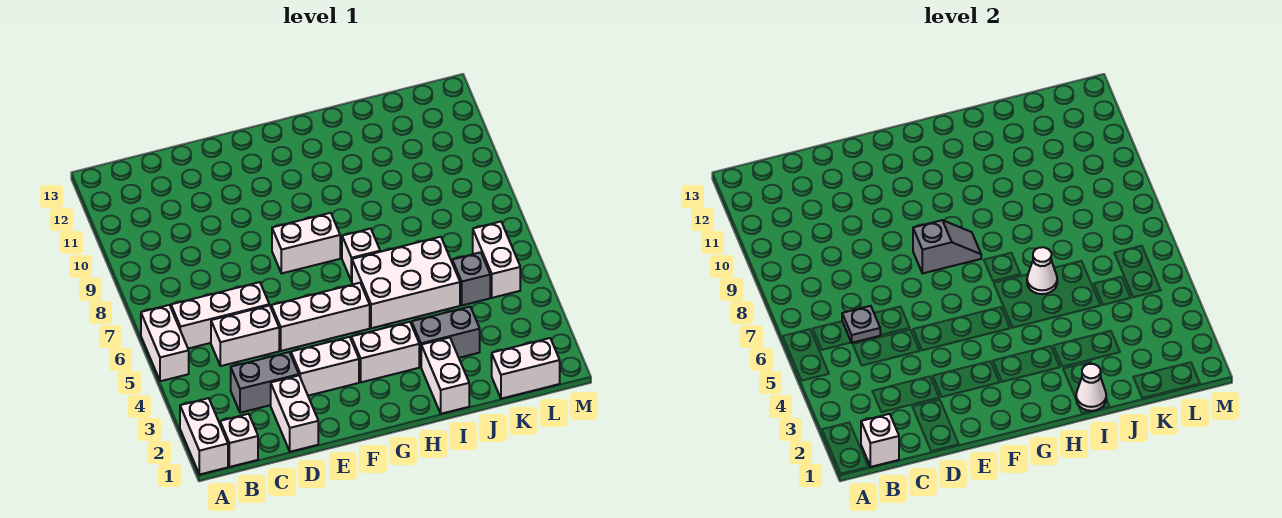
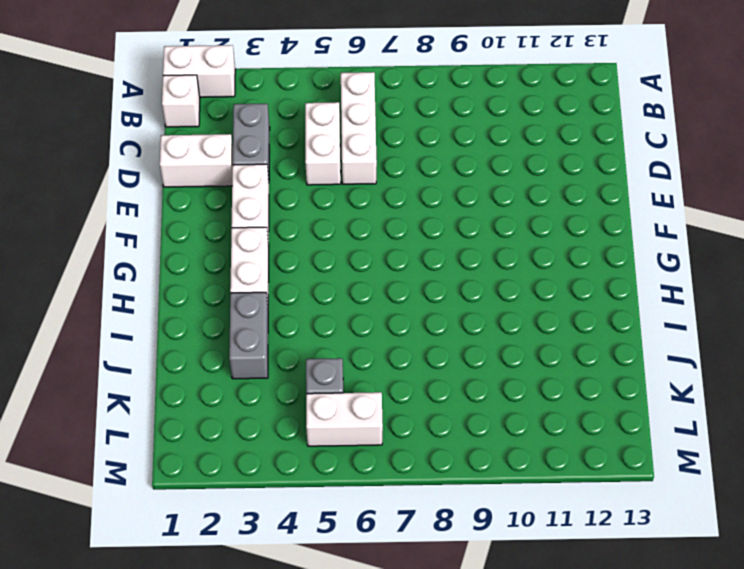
none -> white 1x2 brick [141,305,189,381]
none -> white 1x3 brick [271,283,370,351]
none -> white 1x2 brick [272,213,340,274]

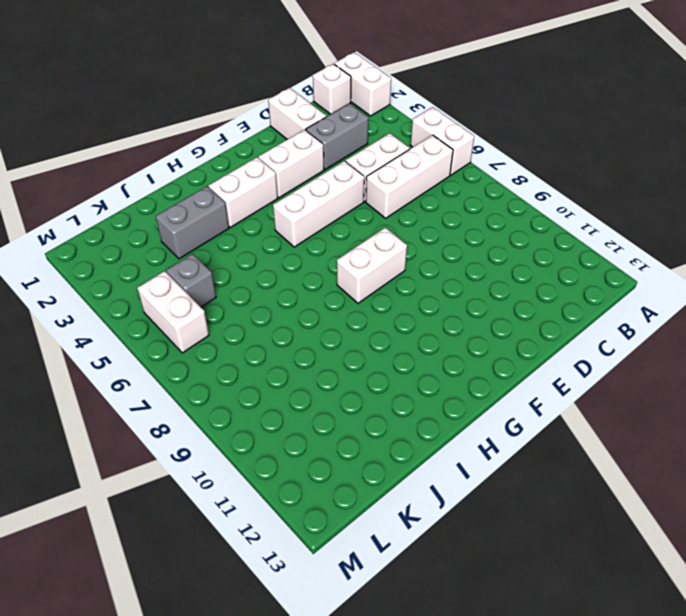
none -> white 2x3 brick [352,237,460,328]
none -> white 1x1 brick [342,229,380,281]
none -> white 1x2 brick [421,338,469,414]

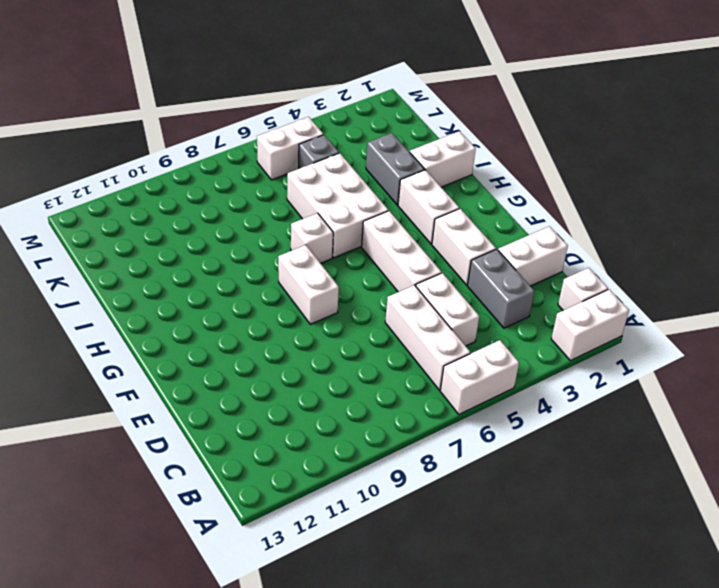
none -> white 1x2 brick [491,338,560,399]
none -> white 1x1 brick [861,414,899,467]
none -> grey 1x1 plate [842,306,880,343]

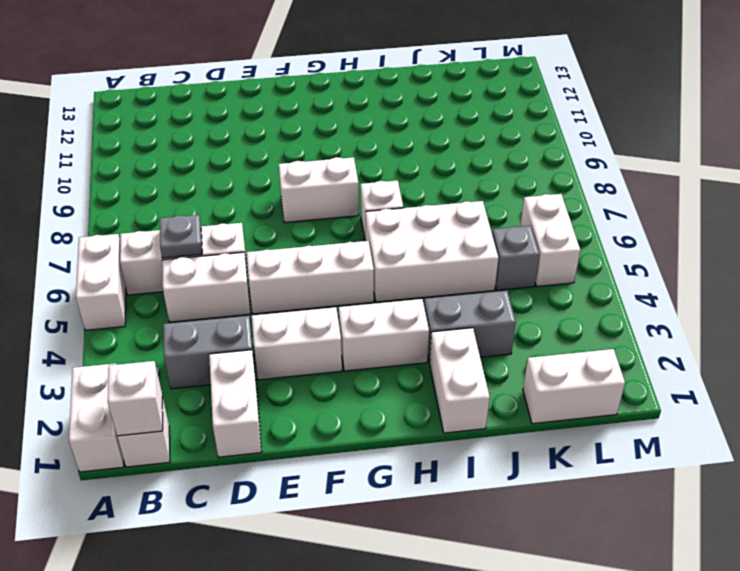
none -> grey 1x2 slope [913,220,981,274]
none -> white 1x1 cone [1076,364,1106,411]
none -> white 1x1 cone [1027,247,1057,294]

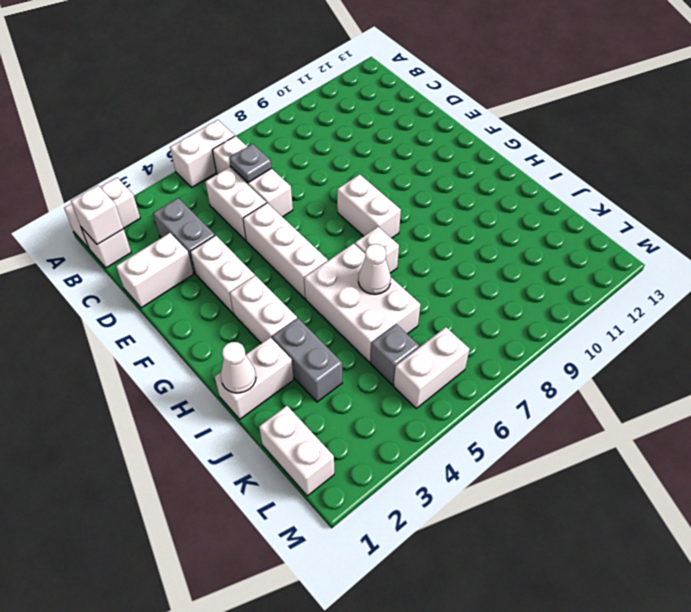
none -> grey 1x2 slope [913,220,981,274]

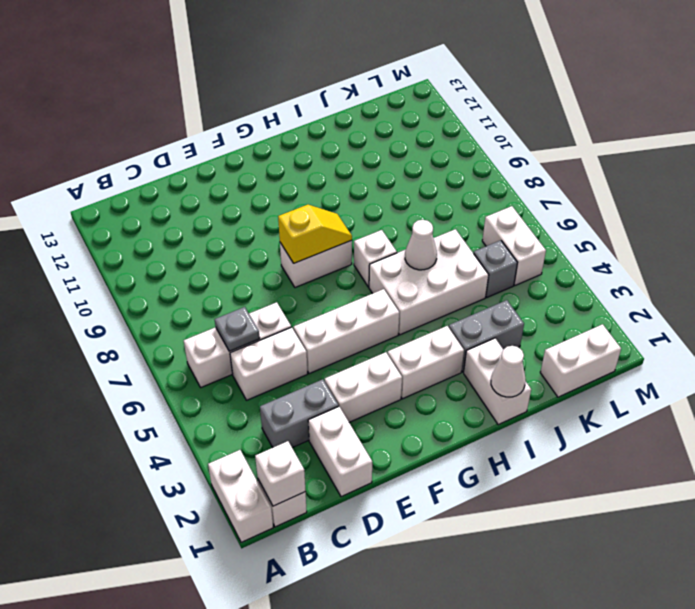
yellow 1x2 slope [278,205,352,263] -> grey 1x2 slope [913,220,981,274]
none -> white 1x2 brick [141,305,189,381]

